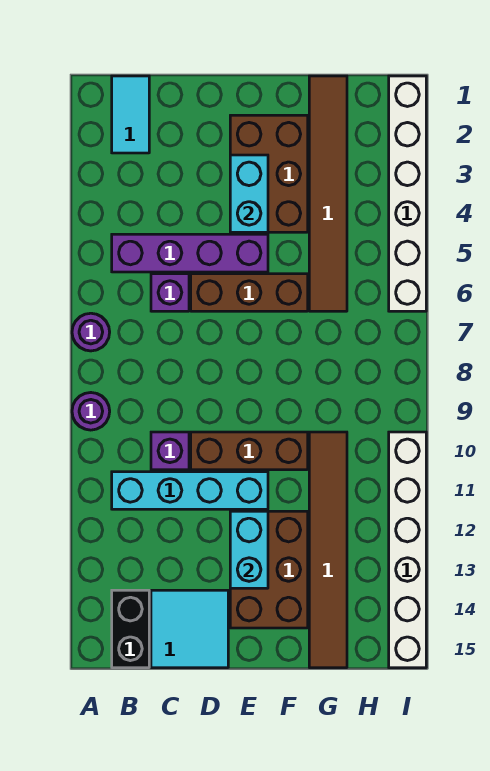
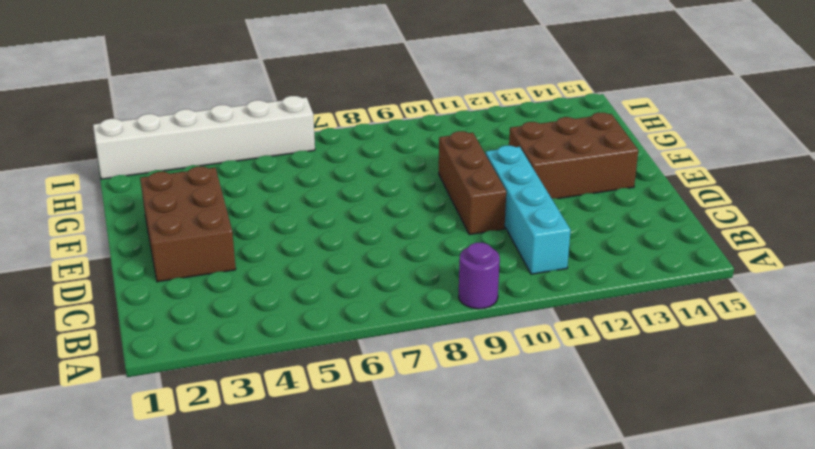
brown 2x3 brick [140,167,236,282] -> brown 2x3 brick turned to [230,115,308,232]
none -> purple 1x1 round brick [72,313,110,351]
none -> cyan 1x2 tile [112,76,149,153]
none -> purple 1x4 brick [112,234,268,272]

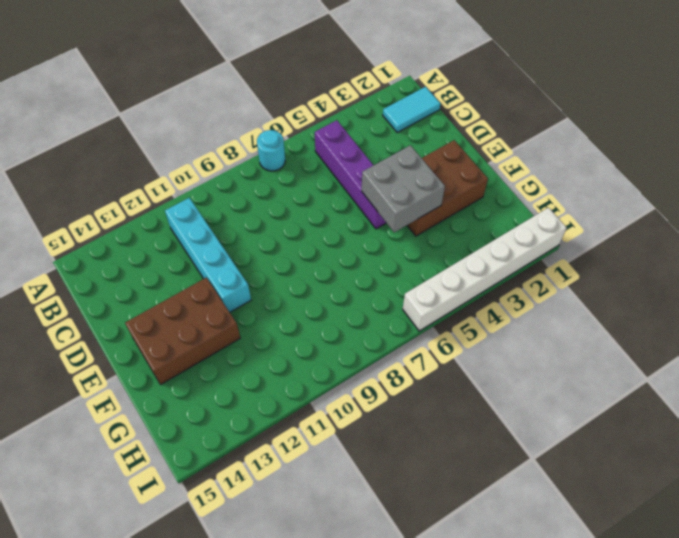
cyan 1x1 round brick [257,130,285,171] -> purple 1x1 round brick [72,313,110,351]
grey 2x2 brick [362,145,445,232] -> cyan 1x2 brick [230,155,268,232]
none -> purple 1x1 round brick [72,393,110,430]
none -> black 1x2 brick [112,590,149,668]
none -> purple 1x1 brick [151,274,189,311]

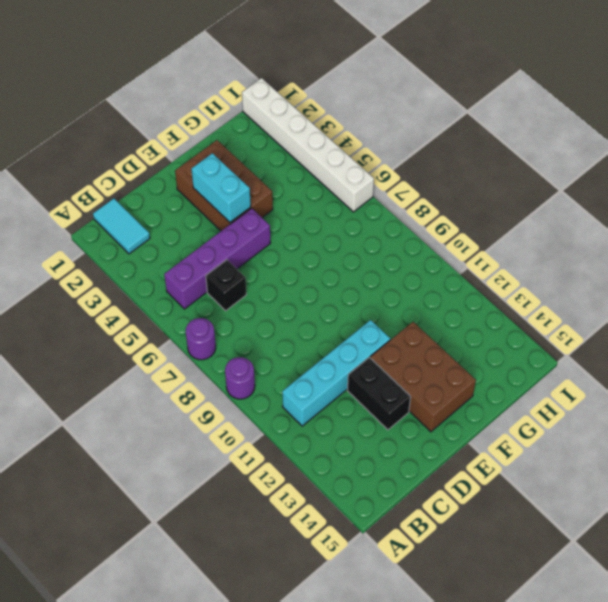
black 1x1 brick [206,260,246,311] -> purple 1x1 brick [151,274,189,311]
black 1x2 brick [347,357,411,430] -> black 1x2 brick moved to [112,590,149,668]
none -> purple 1x1 brick [151,432,189,470]
none -> cyan 2x2 tile [151,590,228,668]
none -> brown 1x3 brick [191,274,308,311]

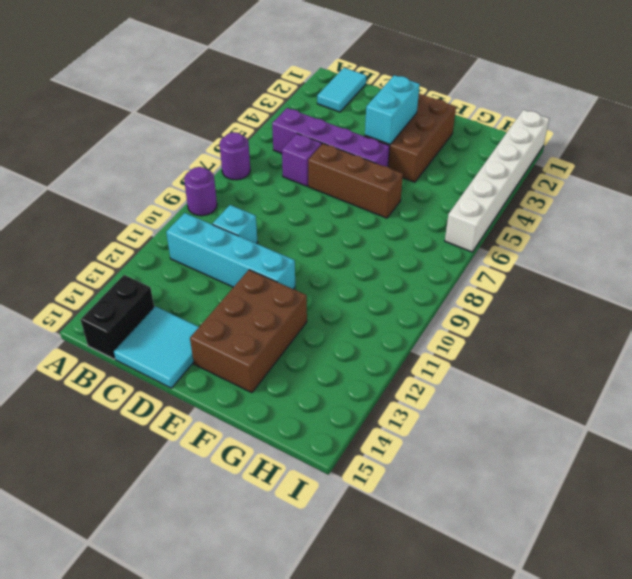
cyan 1x1 brick [213,205,258,244] -> purple 1x1 brick [151,432,189,470]
none -> brown 1x3 brick [191,432,308,470]
none -> brown 1x6 tile [309,76,347,311]
none -> brown 1x6 tile [309,432,347,668]

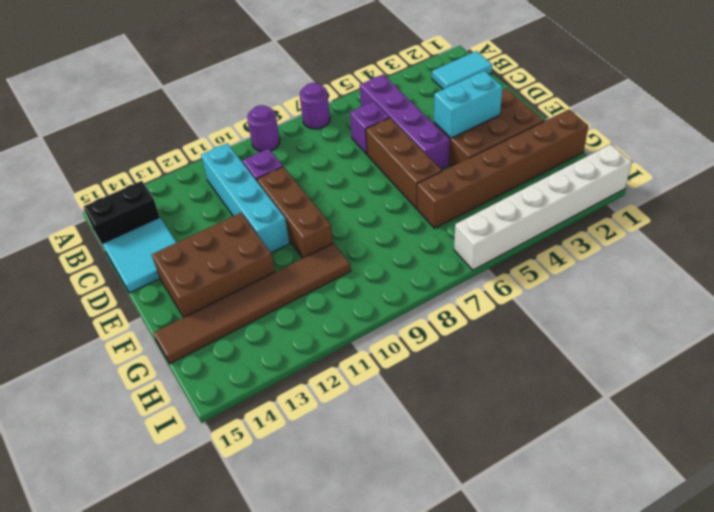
brown 1x6 brick [417,110,588,228] -> brown 1x6 tile [309,76,347,311]
none -> white 1x6 brick [389,432,426,668]
none -> cyan 1x2 brick [230,511,268,588]

